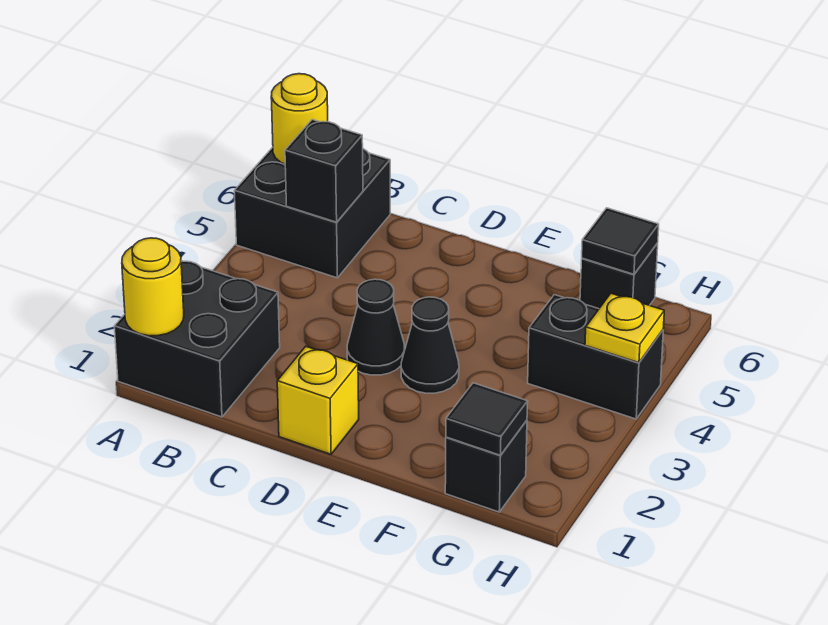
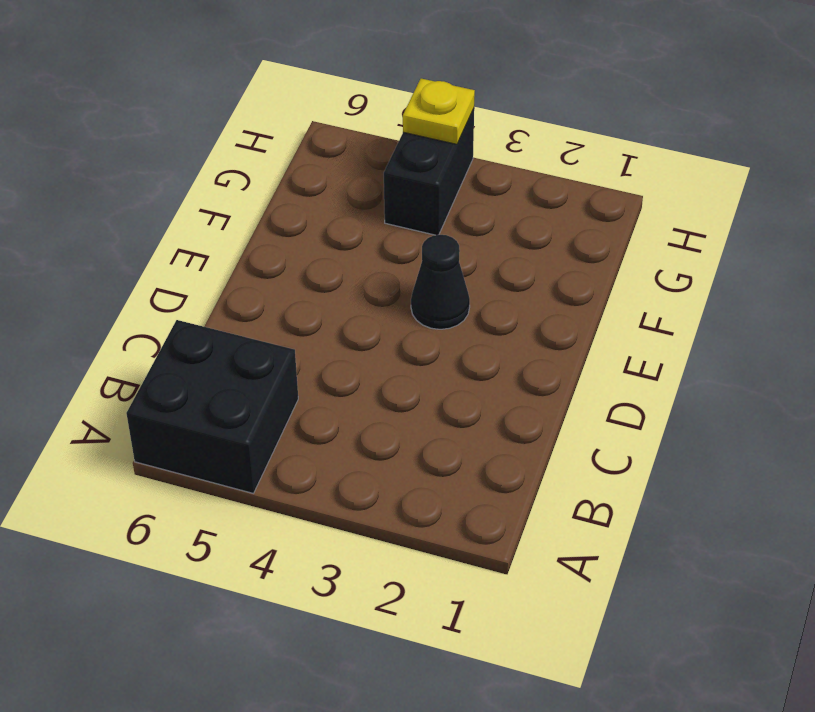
none -> black 2x2 brick [114,261,280,417]
none -> yellow 1x1 brick [277,347,359,454]
none -> black 1x1 cone [347,279,405,375]

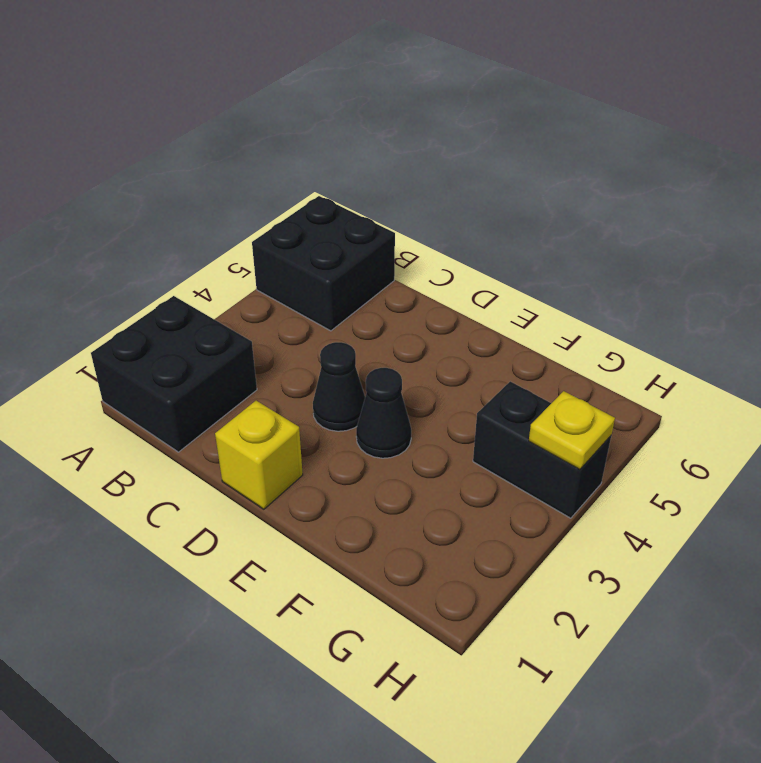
none -> black 1x1 brick [445,420,527,512]
none -> black 1x1 brick [580,243,658,309]
none -> yellow 1x1 round brick [122,238,184,336]

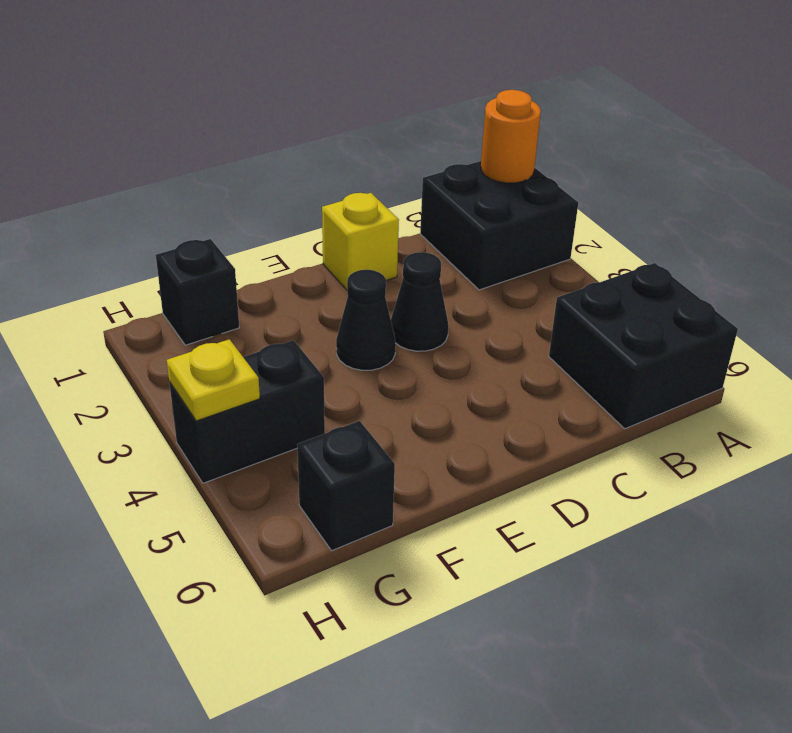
orange 1x1 round brick [481,90,541,183] -> yellow 1x1 round brick [122,238,184,336]
none -> yellow 1x1 round brick [271,74,328,164]
none -> black 1x1 brick [285,119,363,222]
none -> black 1x1 tile [446,383,528,455]

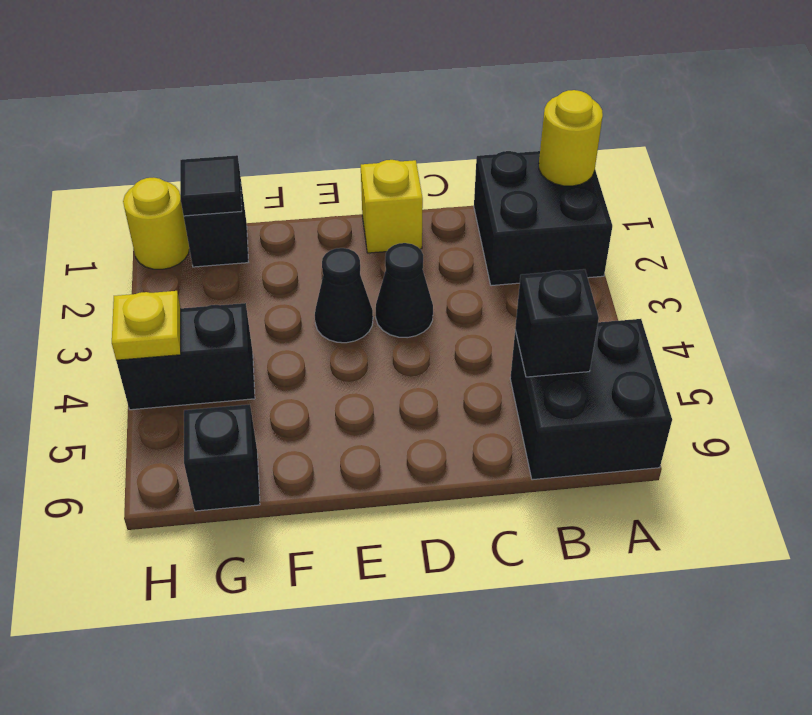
yellow 1x1 round brick [123,178,190,269] -> yellow 1x1 round brick moved to [271,74,328,164]
none -> black 1x1 tile [582,208,659,274]

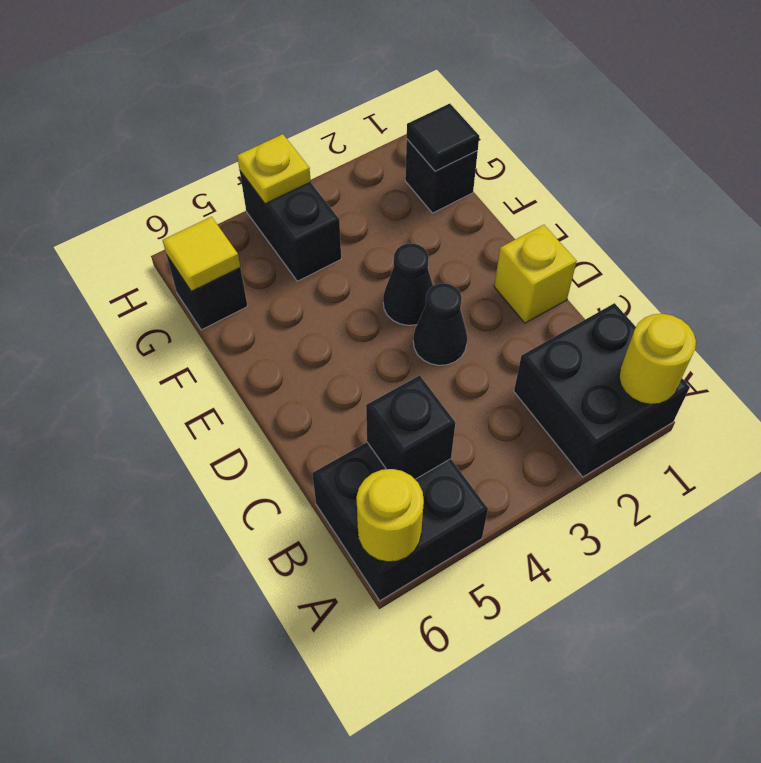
yellow 1x1 tile [163,217,240,291] -> black 1x1 tile [582,208,659,274]

